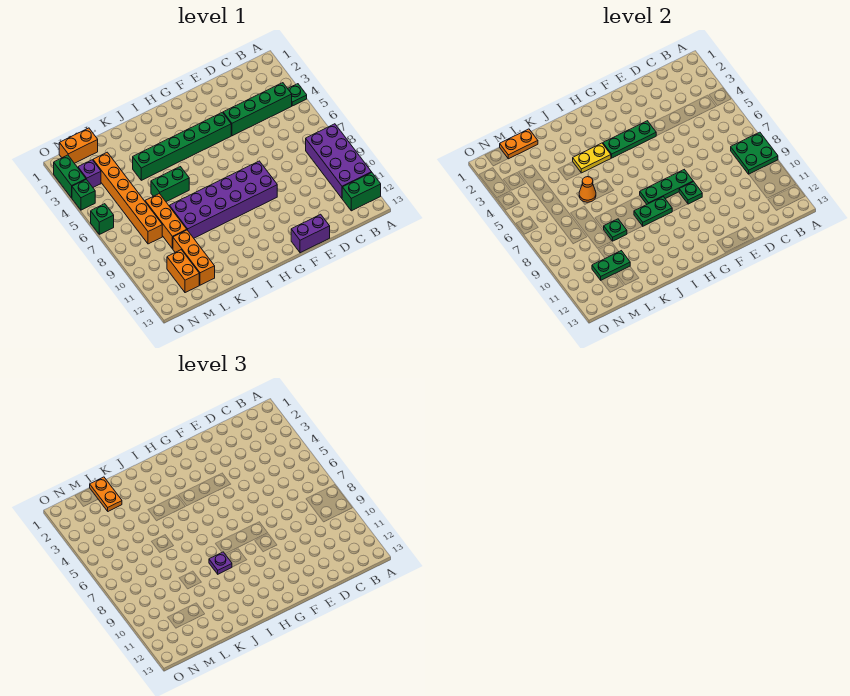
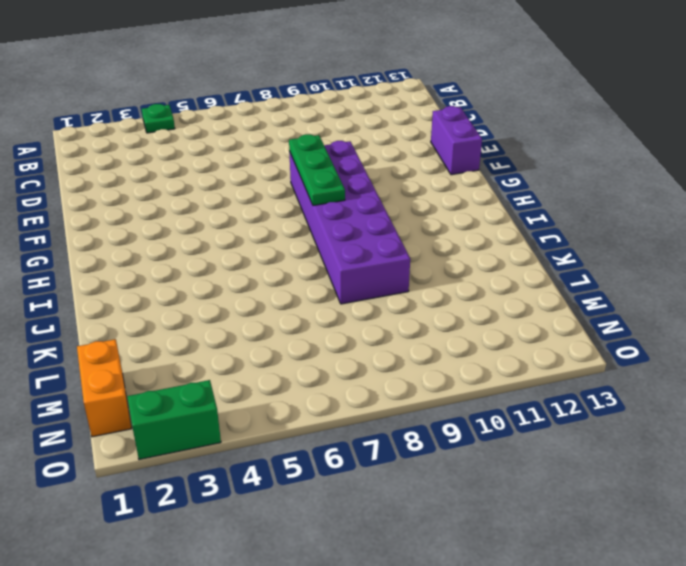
none -> purple 2x4 brick [306,124,372,198]
none -> green 1x2 brick [342,173,381,211]
none -> green 1x4 brick [223,83,292,136]

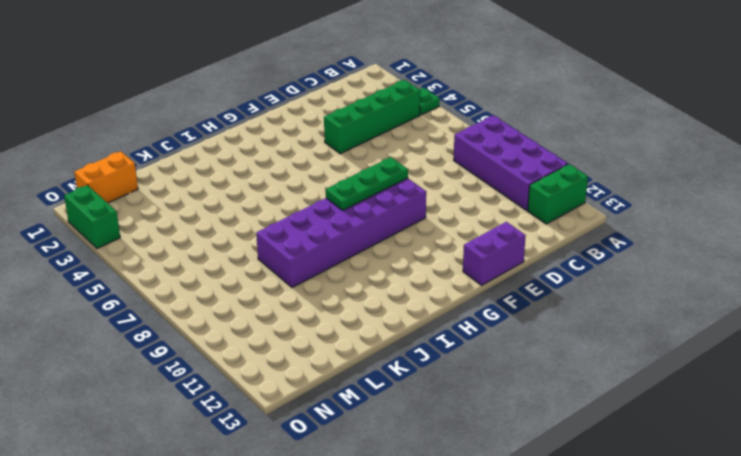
none -> green 1x6 brick [133,112,231,180]
none -> green 1x2 brick [151,167,189,202]
none -> orange 1x3 brick [145,193,187,249]

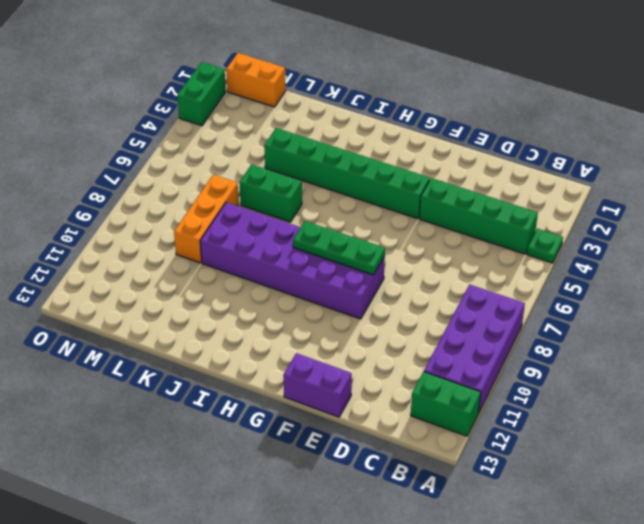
none -> orange 1x3 brick [173,230,215,285]
none -> orange 1x6 brick [93,152,162,244]
none -> orange 1x2 brick [167,250,199,293]

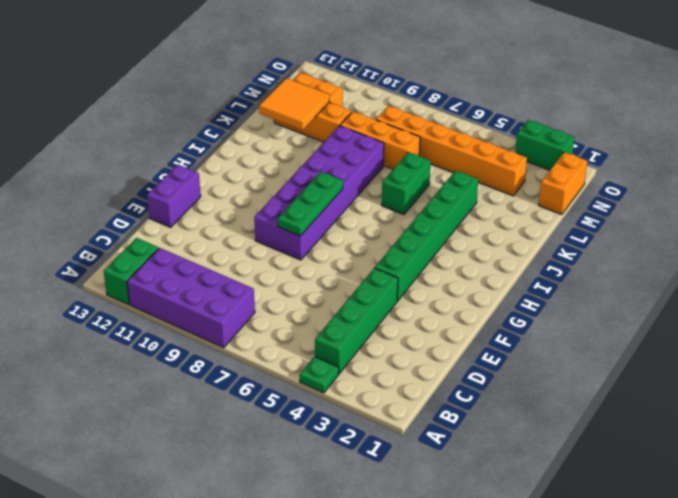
orange 2x2 tile [259,78,329,130] -> green 1x2 plate [592,251,630,280]
none -> purple 1x1 brick [78,160,101,187]
none -> green 1x1 brick [72,179,95,210]
none -> green 1x1 brick [91,204,114,234]

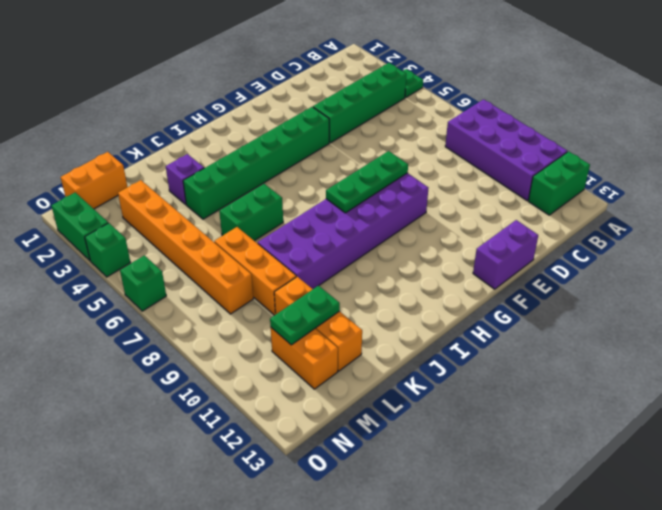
purple 1x1 brick [166,154,204,204] -> purple 1x1 brick moved to [78,160,101,187]
none -> green 2x2 plate [731,132,778,174]
none -> green 1x3 plate [603,121,656,158]
none -> green 1x1 plate [679,182,702,204]

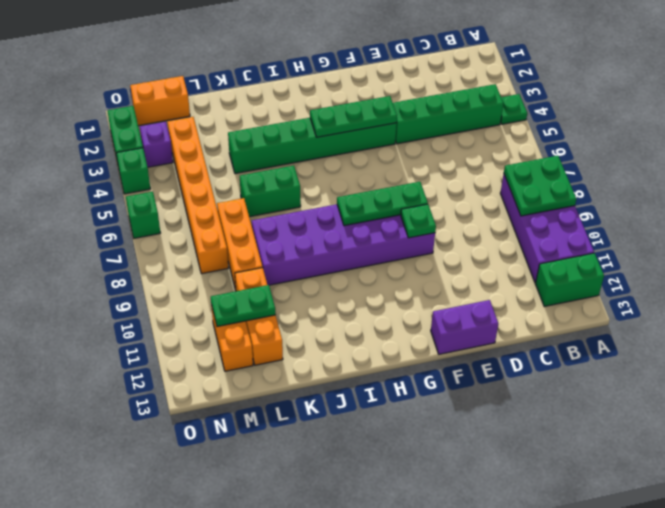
none -> green 1x2 plate [634,197,672,226]
none -> yellow 1x2 plate [573,143,611,173]
none -> orange 1x1 cone [579,177,596,202]

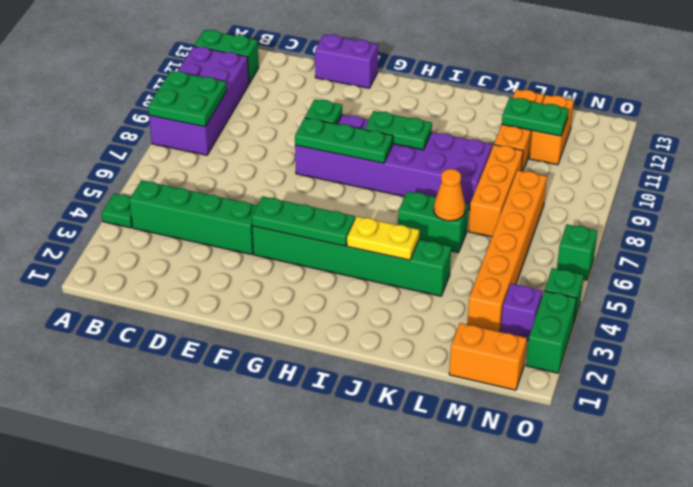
none -> green 1x1 plate [604,219,627,241]
none -> orange 1x2 plate [500,129,538,159]
none -> purple 1x1 plate [209,552,232,574]

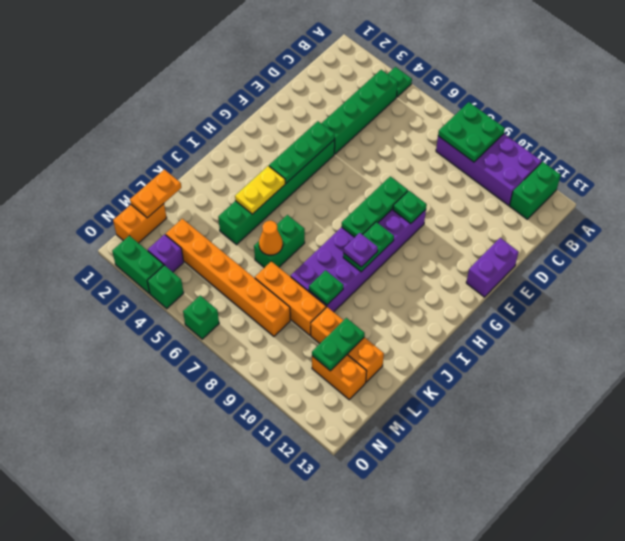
none -> orange 1x2 plate [90,477,122,511]

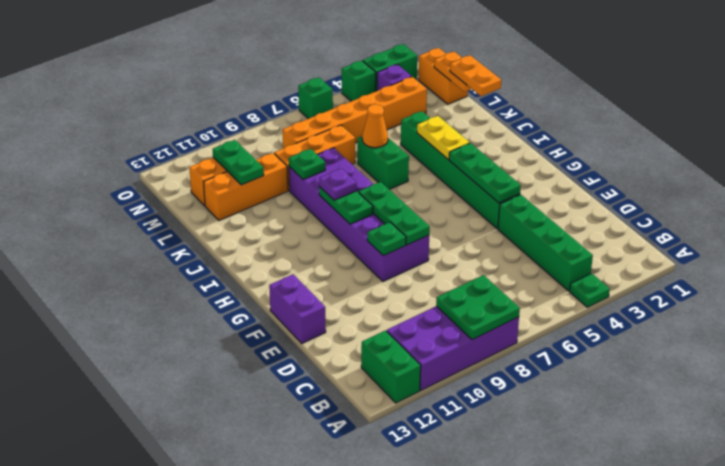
orange 1x2 plate [450,55,501,96] -> orange 1x2 plate turned to [90,477,122,511]

